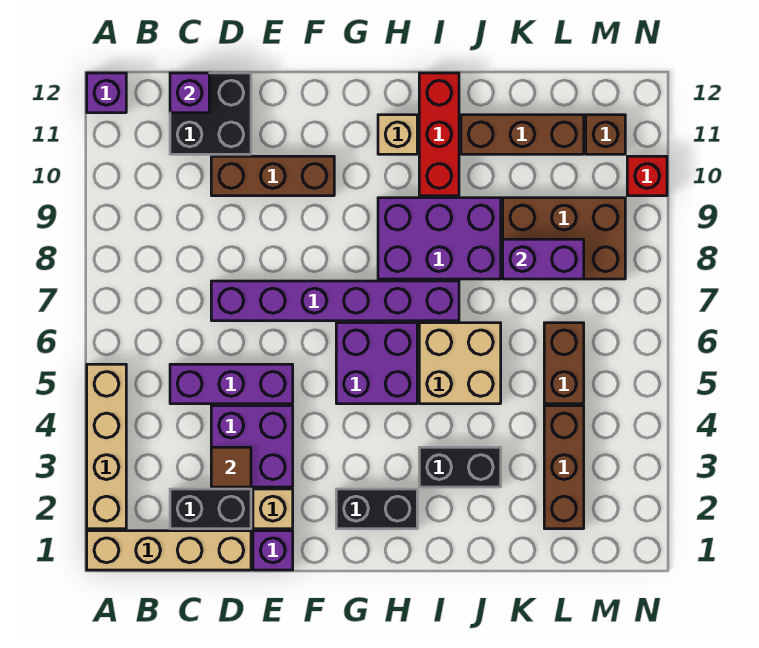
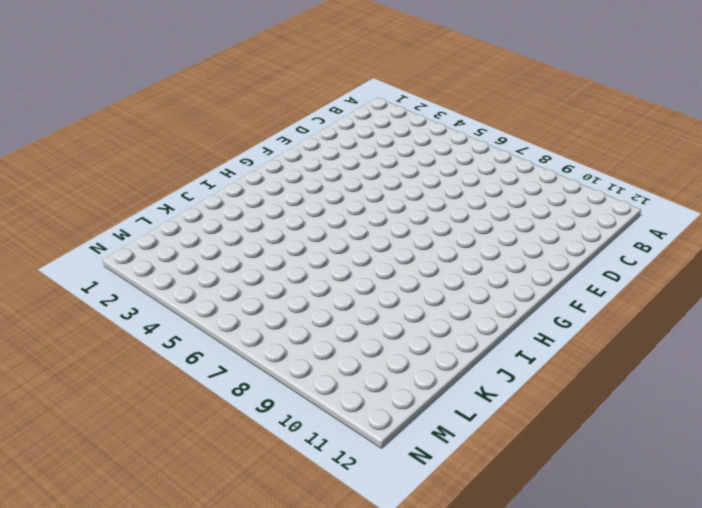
none -> tan 1x4 brick [87,531,251,570]
none -> tan 1x4 brick [87,364,126,529]
none -> purple 1x1 brick [87,73,126,113]

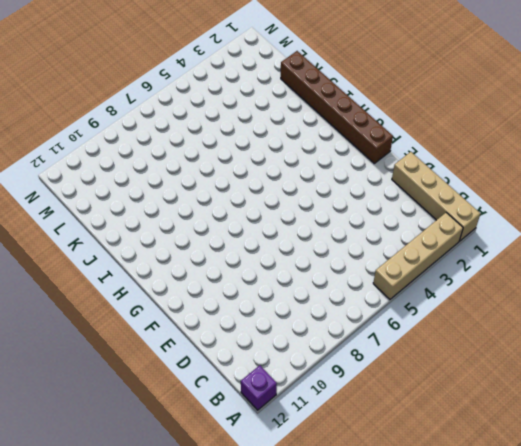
brown 1x6 brick [281,51,393,163] -> none
none -> black 1x2 brick [170,489,251,529]
none -> purple 1x3 brick [170,364,293,404]
none -> black 2x2 brick [170,73,251,154]

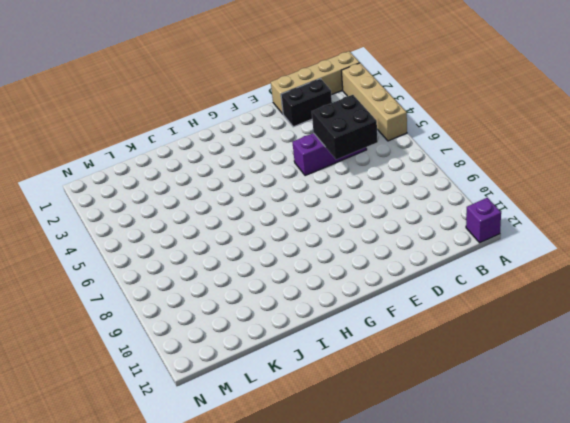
black 2x2 brick [312,95,378,160] -> black 2x2 brick moved to [170,73,251,154]
none -> purple 2x2 brick [211,406,293,487]
none -> purple 1x6 brick [211,281,459,321]
none -> brown 1x3 brick [211,156,334,196]

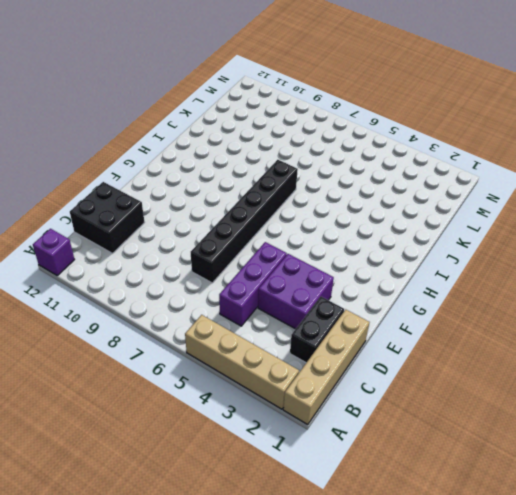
black 1x6 brick [191,160,298,283] -> purple 1x6 brick [211,281,459,321]
none -> brown 1x3 brick [211,156,334,196]
none -> purple 1x1 brick [253,531,293,570]
none -> tan 1x1 brick [253,489,293,529]

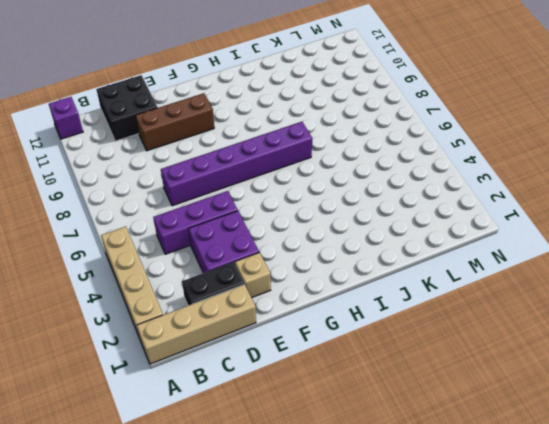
none -> purple 1x1 brick [253,531,293,570]
none -> black 1x2 brick [336,489,417,529]
none -> purple 2x2 brick [336,323,417,404]

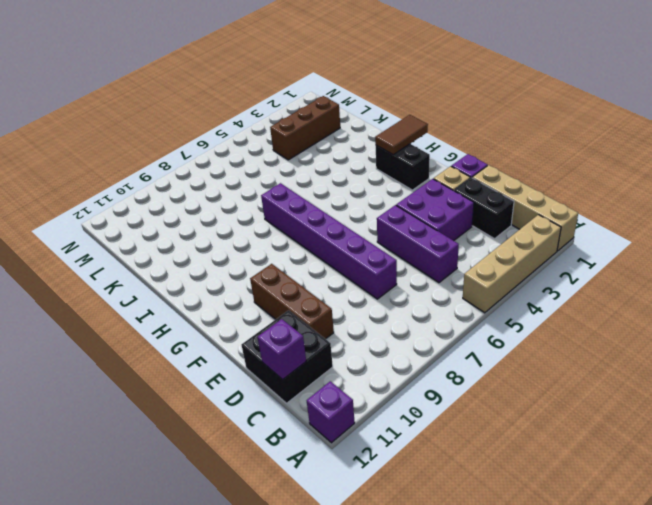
brown 1x2 tile [375,115,428,155] -> none
none -> purple 2x2 brick [336,323,417,404]
none -> purple 2x3 brick [378,198,501,279]
none -> tan 1x1 brick [378,115,417,154]

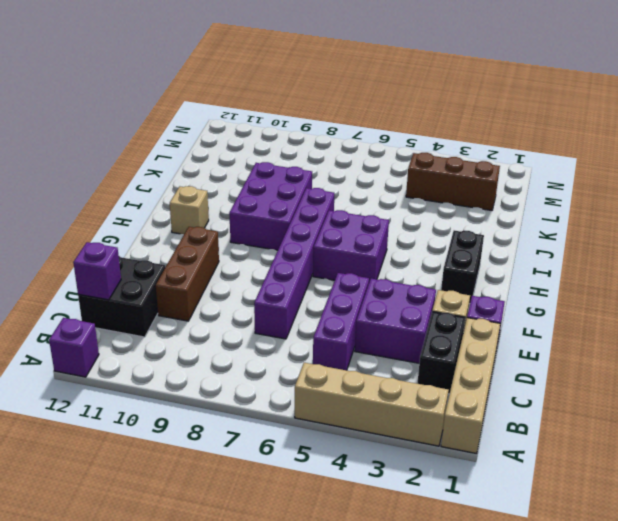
none -> black 1x2 brick [419,447,501,487]
none -> tan 2x2 brick [419,323,501,404]
none -> red 1x3 brick [419,73,459,196]

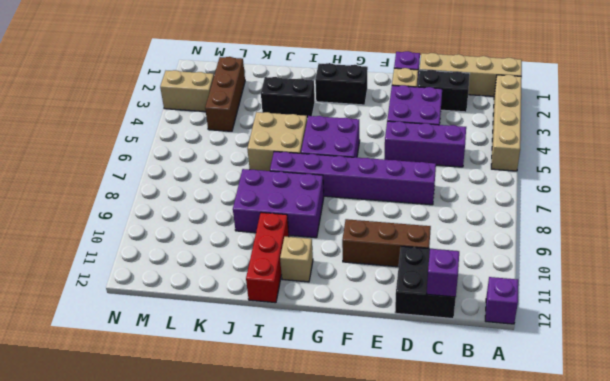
tan 1x2 brick [160,70,214,112] -> none
none -> brown 1x3 brick [461,115,584,154]
none -> brown 2x3 brick [503,198,625,279]
none -> brown 1x2 brick [544,323,584,404]

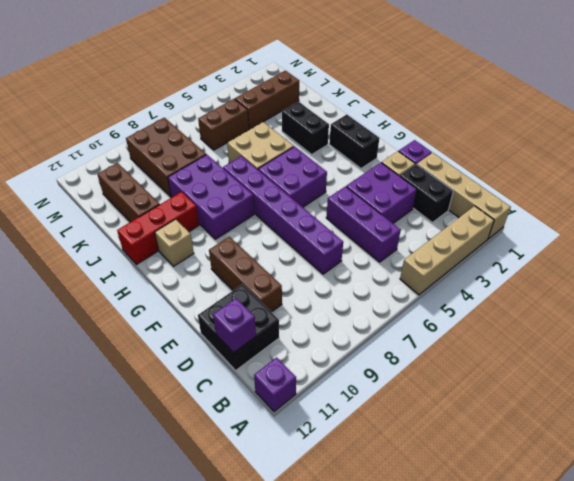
none -> brown 1x1 brick [586,115,625,154]
none -> red 1x1 brick [627,156,667,196]
none -> brown 1x1 tile [211,447,251,487]

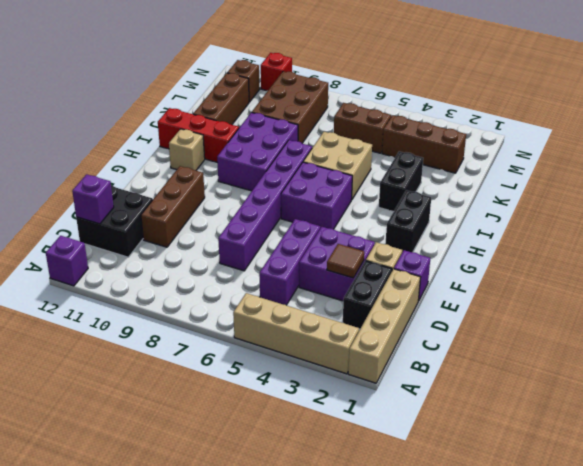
none -> purple 1x2 brick [503,239,584,279]

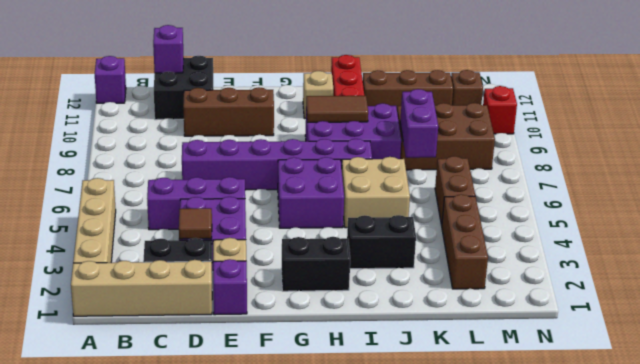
brown 1x2 tile [306,95,368,122] -> none
purple 1x2 brick [400,89,438,158] -> purple 1x2 brick turned to [503,239,584,279]

